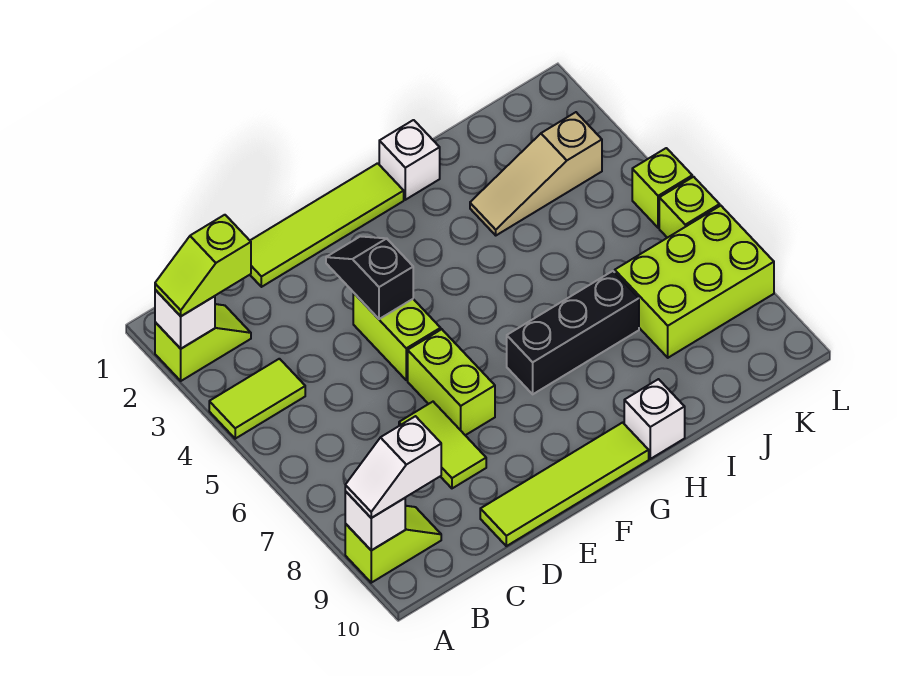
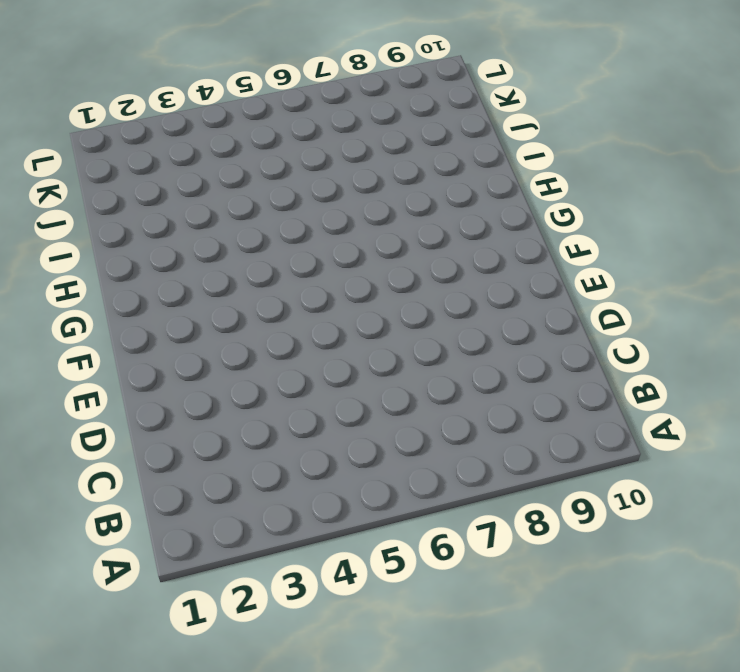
none -> lime 1x2 slope [155,304,251,381]
none -> lime 1x2 tile [209,359,305,439]
none -> lime 1x2 slope [345,506,441,583]

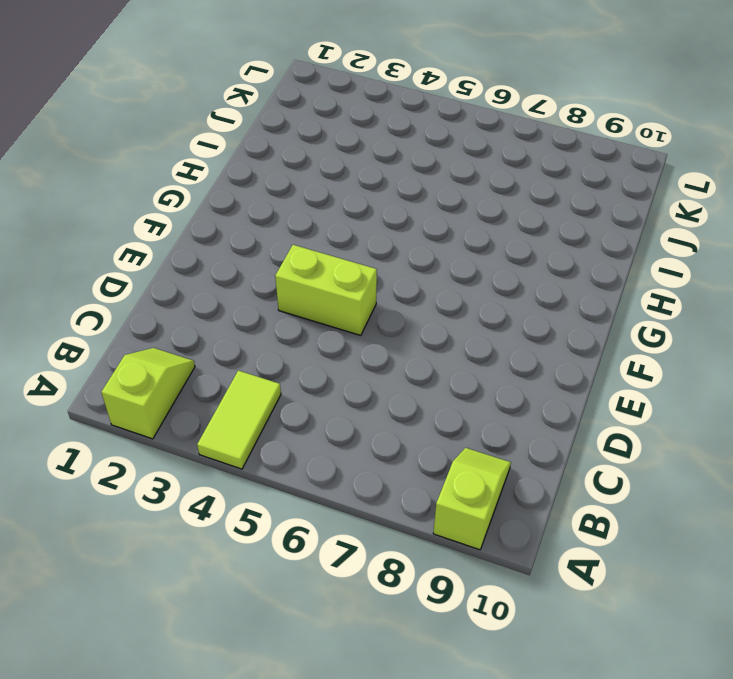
none -> lime 1x4 tile [250,163,404,287]
none -> lime 1x2 tile [399,402,486,488]
none -> lime 1x4 tile [480,423,649,546]

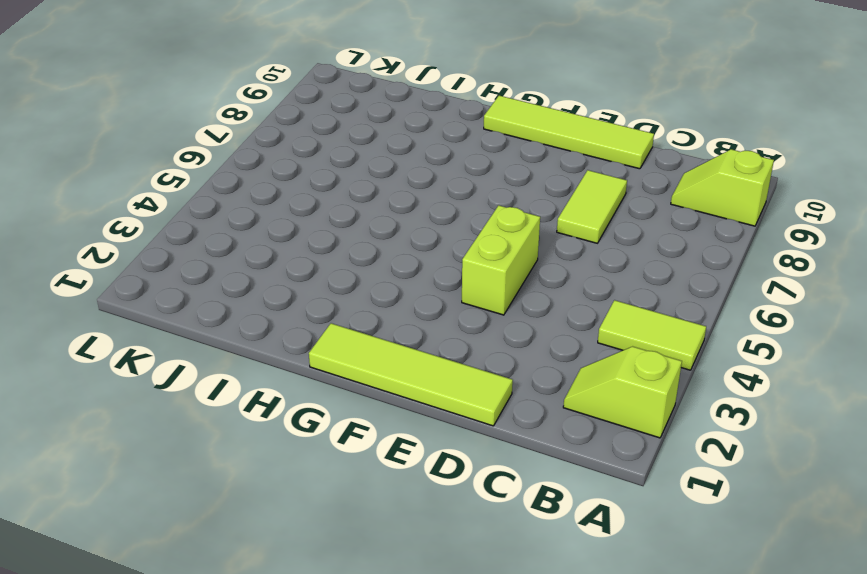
none -> lime 1x2 brick [408,329,495,435]
none -> black 1x3 brick [507,271,639,394]
none -> white 1x1 brick [379,120,440,200]

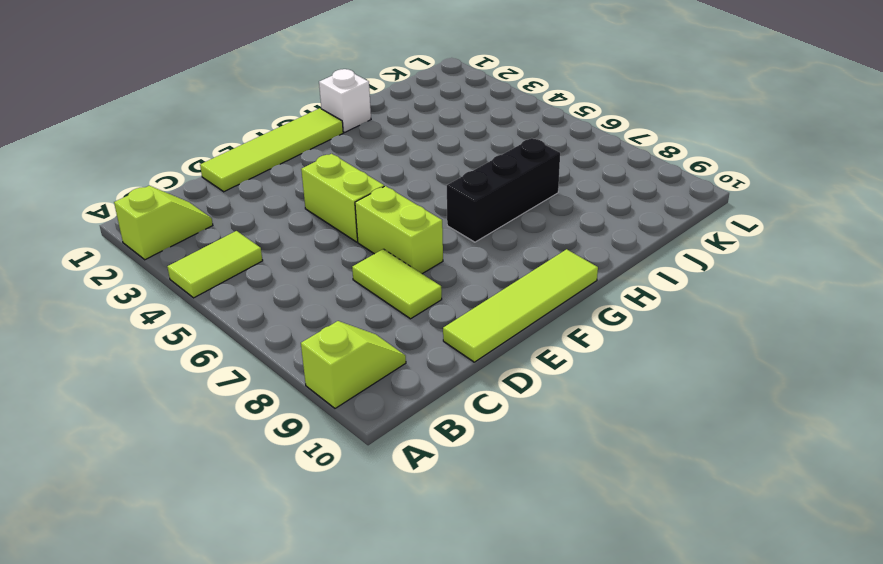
none -> white 1x1 brick [624,379,685,459]
none -> tan 1x3 slope [470,112,602,235]
none -> lime 2x3 brick [615,206,774,358]

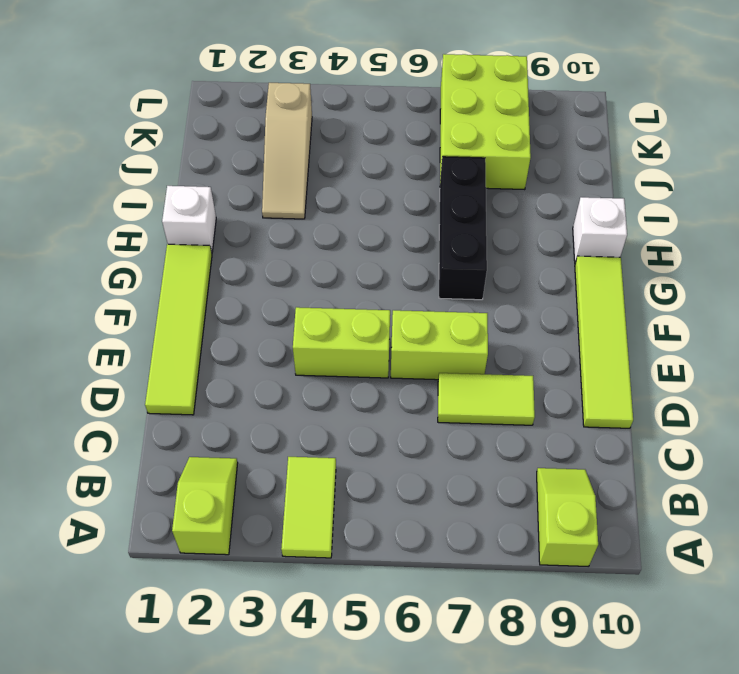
none -> lime 1x1 brick [632,148,692,228]
none -> lime 1x1 brick [659,177,720,238]
none -> white 1x1 brick [155,290,215,349]

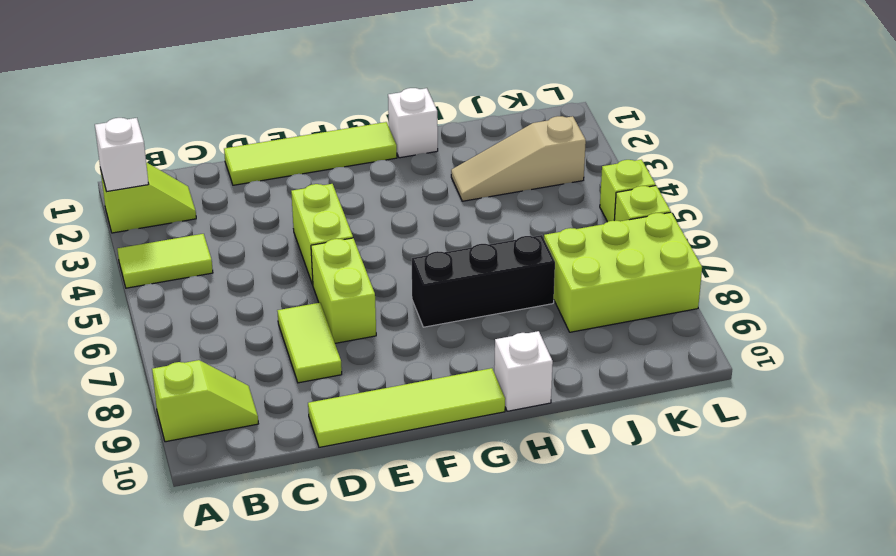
none -> white 1x1 brick [345,491,405,550]
none -> black 1x2 slope [326,236,413,319]
none -> lime 1x2 slope [155,215,251,316]

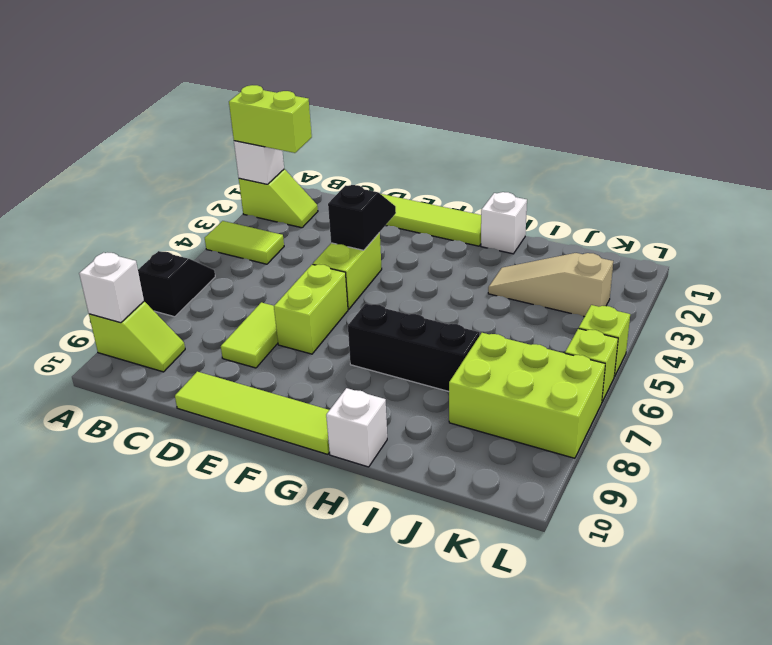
lime 1x2 brick [229,85,312,153] -> lime 1x2 slope [155,215,251,316]
black 1x2 slope [138,251,215,317] -> none
none -> white 1x2 slope [345,416,441,518]

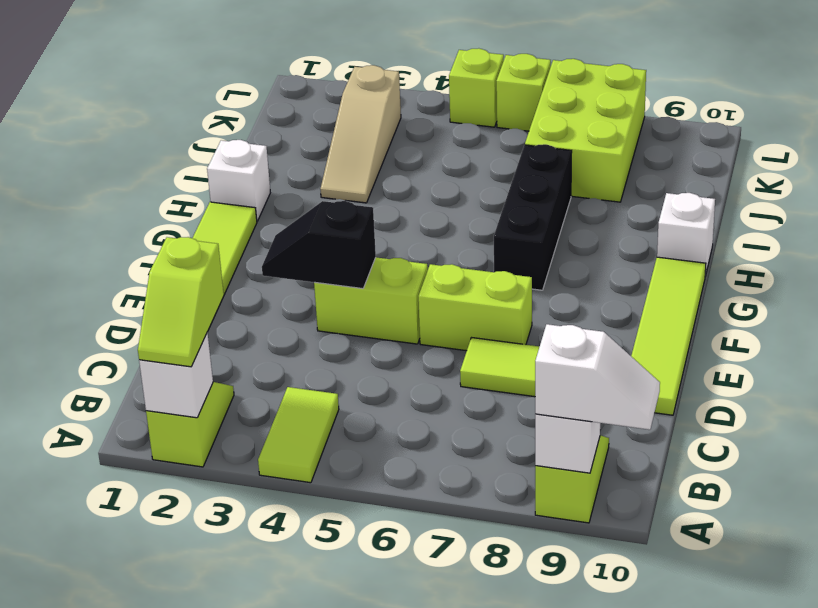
white 1x2 slope [535,324,660,430] -> white 1x2 slope turned to [345,416,441,518]

